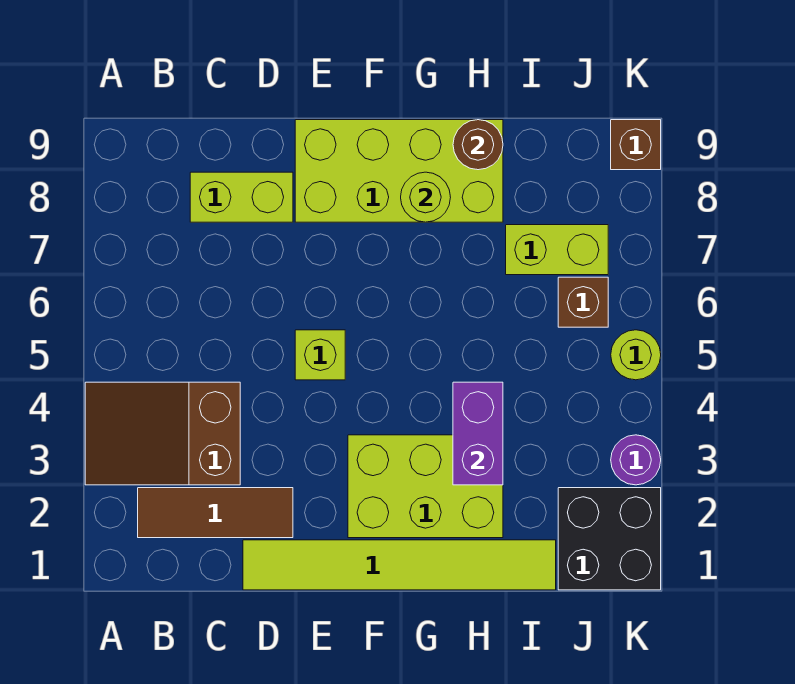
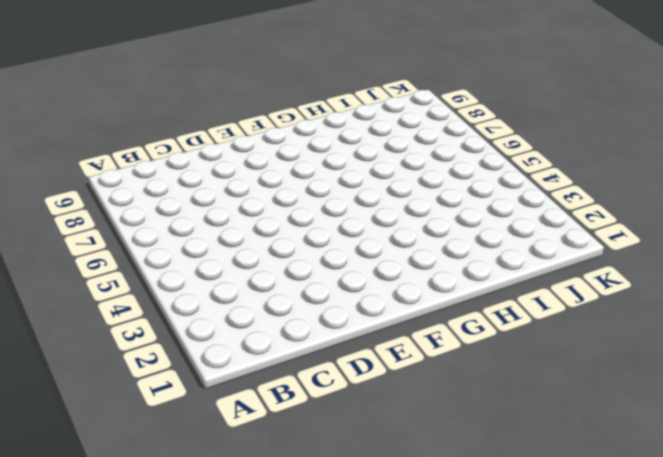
none -> brown 2x3 slope [85,382,240,485]
none -> brown 1x3 tile [138,488,293,538]
none -> lime 1x2 brick [190,172,293,222]

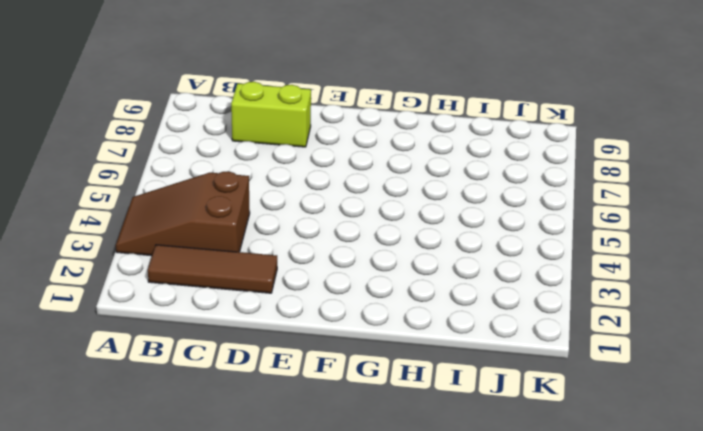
none -> lime 1x6 tile [243,540,556,590]
none -> lime 1x1 brick [295,330,345,380]
none -> lime 2x4 brick [295,120,503,222]

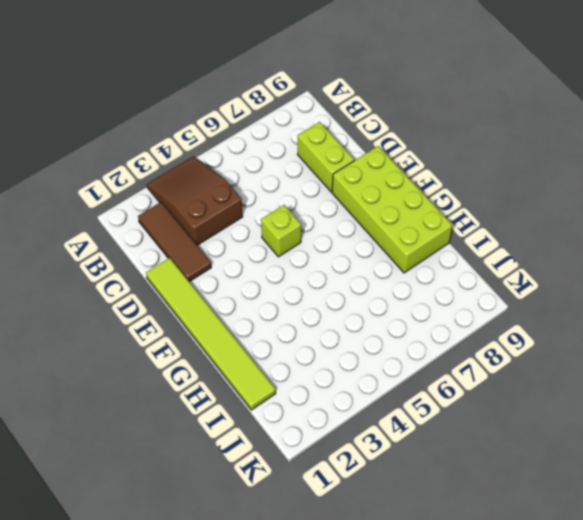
none -> lime 2x3 brick [348,435,503,538]
none -> lime 1x2 brick [506,225,608,275]
none -> black 2x2 brick [558,488,661,590]

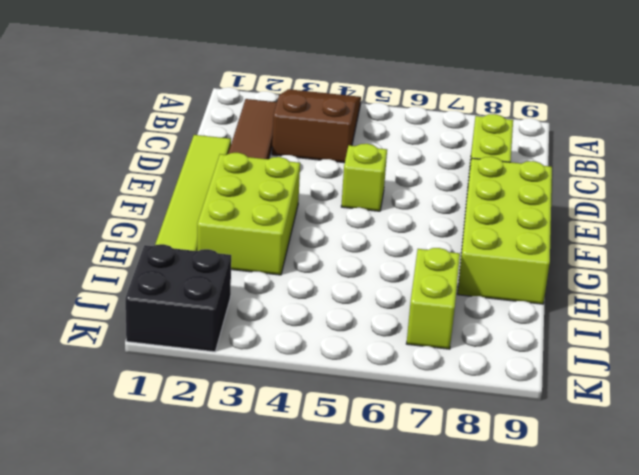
none -> brown 1x1 brick [558,277,608,327]
none -> purple 1x1 round brick [611,435,661,485]
none -> lime 1x1 round brick [611,330,661,380]

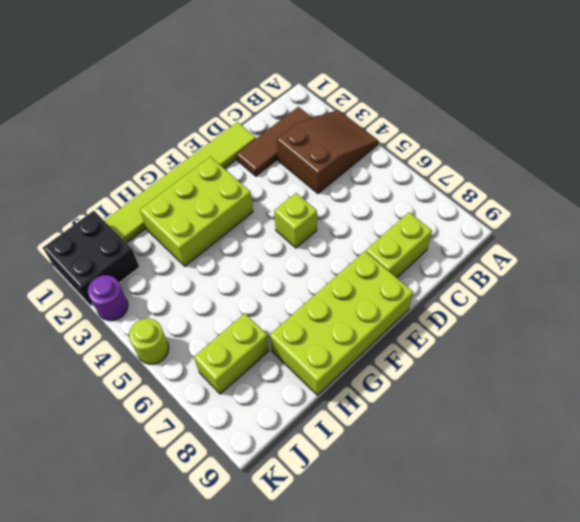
none -> brown 1x1 brick [558,277,608,327]
none -> brown 1x1 brick [611,120,661,170]
none -> lime 1x1 round brick [401,172,451,222]

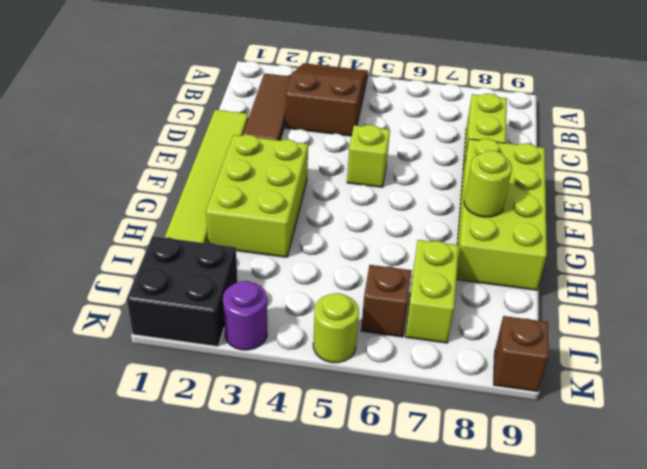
none -> purple 1x2 brick [453,382,503,485]
none -> brown 1x1 round brick [453,120,503,170]

